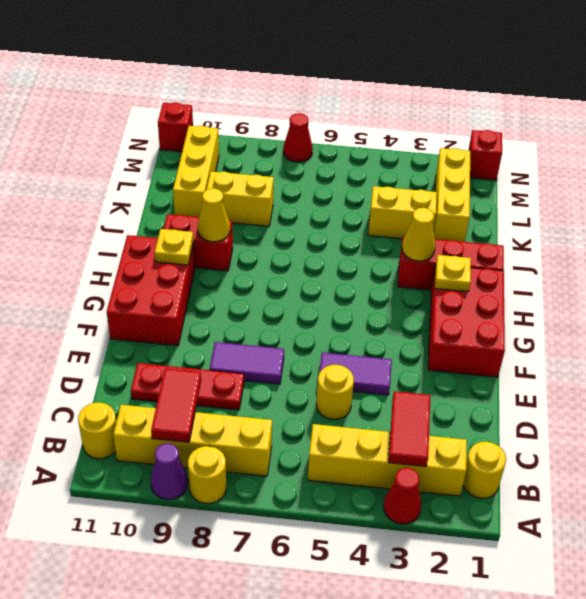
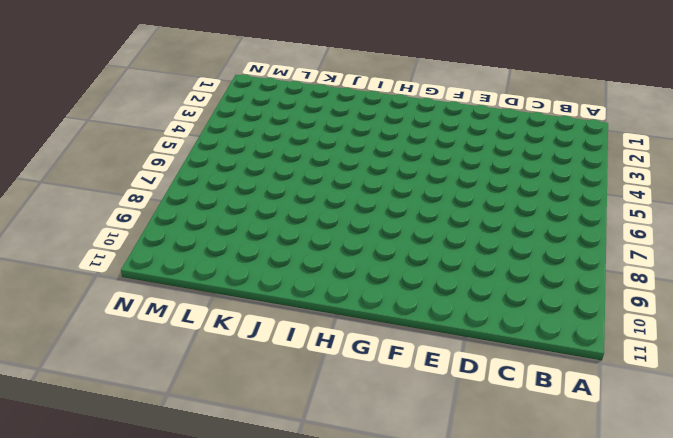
none -> red 1x1 cone [384,468,421,524]
none -> yellow 1x1 round brick [188,446,226,503]
none -> purple 1x1 cone [151,443,188,499]

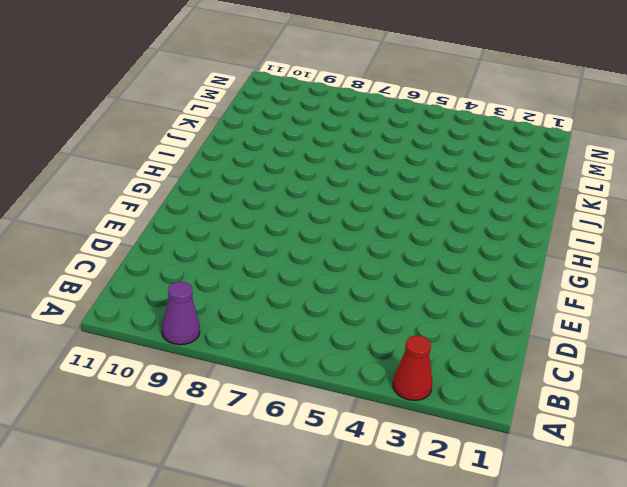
none -> yellow 1x1 round brick [188,446,226,503]
none -> yellow 1x1 round brick [463,442,506,498]
none -> yellow 1x4 brick [308,424,467,496]

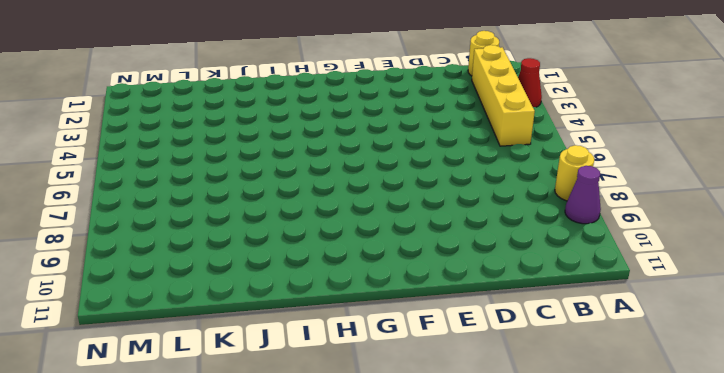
none -> yellow 1x4 brick [113,405,272,476]
none -> yellow 1x1 round brick [78,403,116,459]
none -> yellow 1x1 round brick [316,365,354,419]

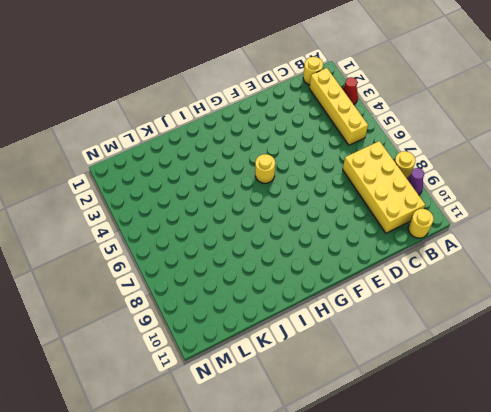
yellow 2x4 brick [343,141,425,233] -> yellow 1x4 brick [113,405,272,476]
yellow 1x1 round brick [255,154,275,183] -> yellow 1x1 round brick moved to [316,365,354,419]
none -> red 1x3 plate [131,363,244,410]
none -> purple 1x2 tile [319,353,392,395]
none -> purple 1x2 tile [210,342,284,384]

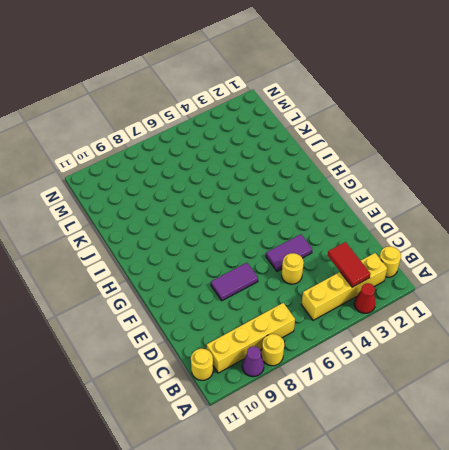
none -> red 1x3 plate [131,363,244,410]
none -> red 2x3 brick [428,267,505,377]
none -> red 2x3 brick [107,235,195,346]

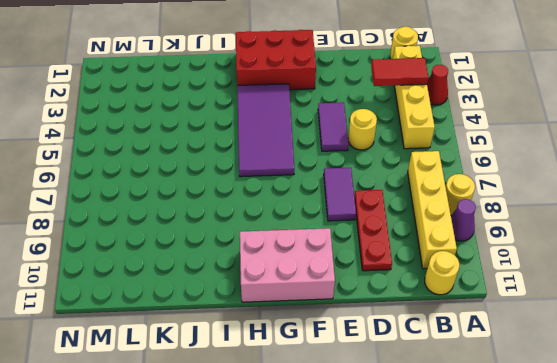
pink 2x3 brick [240,228,335,302] -> red 2x3 brick [107,235,195,346]
purple 2x4 tile [237,84,294,177] -> none
none -> red 1x3 brick [398,236,504,290]
none -> red 1x2 brick [164,214,233,271]
none -> yellow 1x3 brick [434,148,470,242]

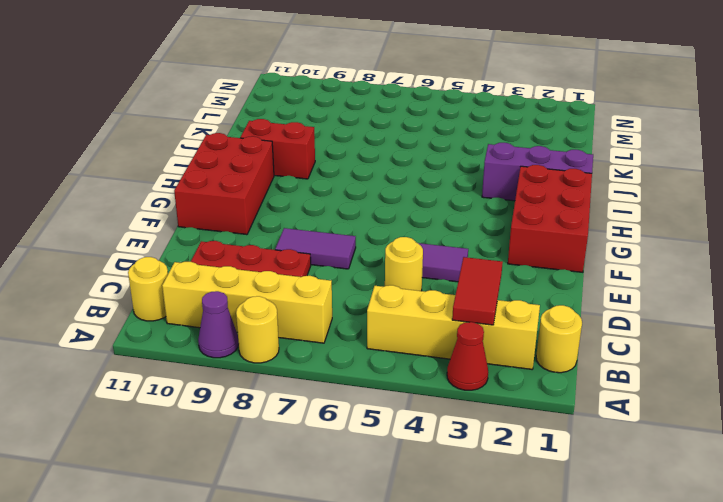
purple 1x3 brick [482,143,593,201] -> red 1x3 brick [398,236,504,290]
none -> yellow 1x3 brick [434,148,470,242]
none -> yellow 1x2 brick [368,186,437,239]
none -> yellow 1x2 brick [206,171,274,226]

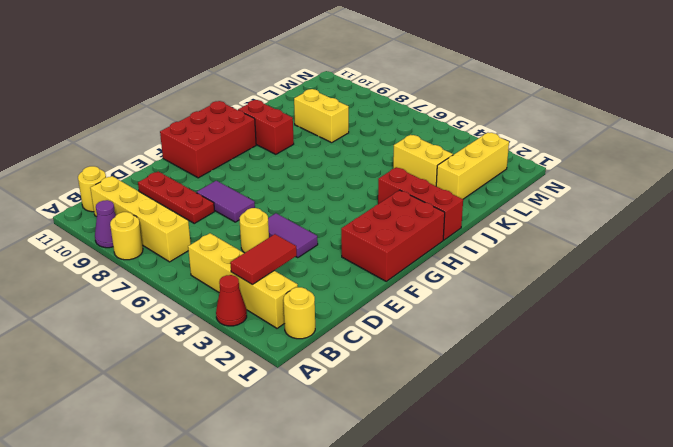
none -> yellow 1x3 brick [173,126,219,217]
none -> red 1x1 brick [468,130,502,180]
none -> red 1x1 cone [283,113,313,162]

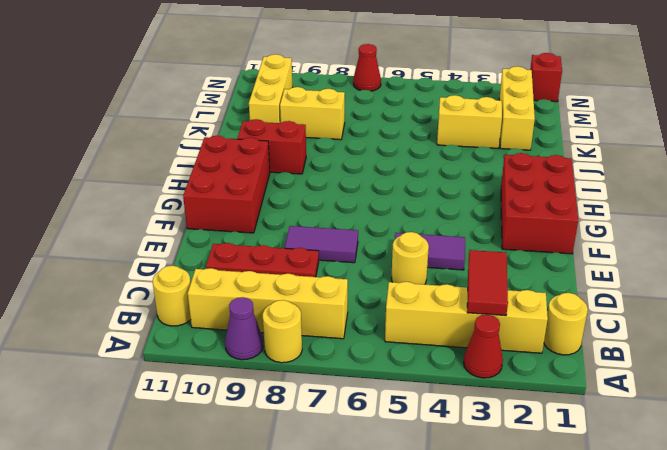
none -> red 1x3 brick [398,236,504,290]
none -> red 1x1 brick [158,102,193,152]
none -> red 1x2 tile [151,369,201,442]

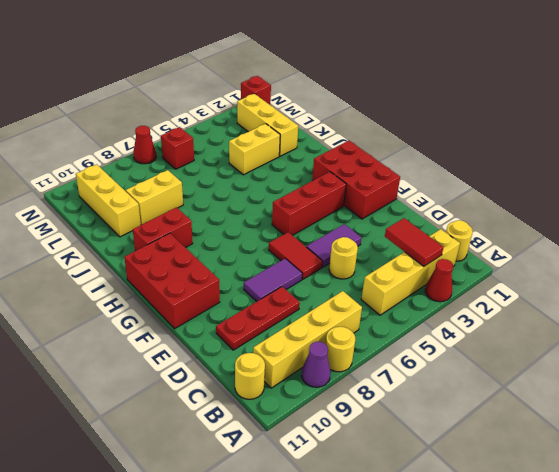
red 1x2 tile [269,232,323,279] -> red 1x2 tile moved to [151,369,201,442]
red 1x3 brick [272,172,346,235] -> red 1x3 brick moved to [398,236,504,290]
red 1x1 brick [161,127,194,169] -> red 1x1 brick moved to [158,102,193,152]
none -> yellow 1x1 plate [435,255,471,292]
none -> yellow 1x1 plate [155,229,193,265]
none -> yellow 1x1 cone [402,208,435,261]

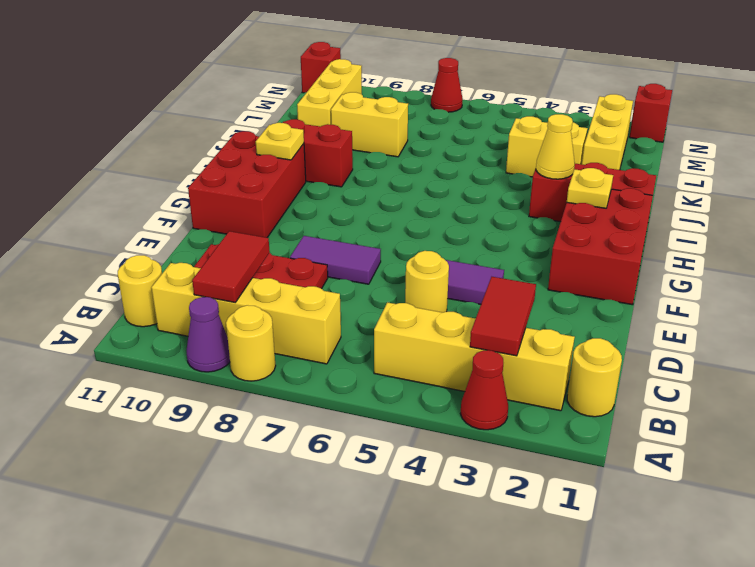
none -> yellow 1x1 cone [198,188,230,242]

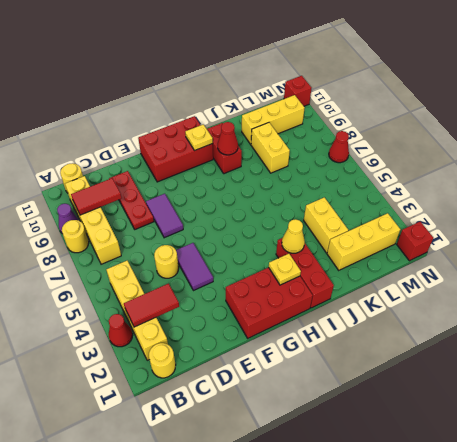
red 1x1 cone [218,122,238,155] -> yellow 1x1 cone [198,188,230,242]

